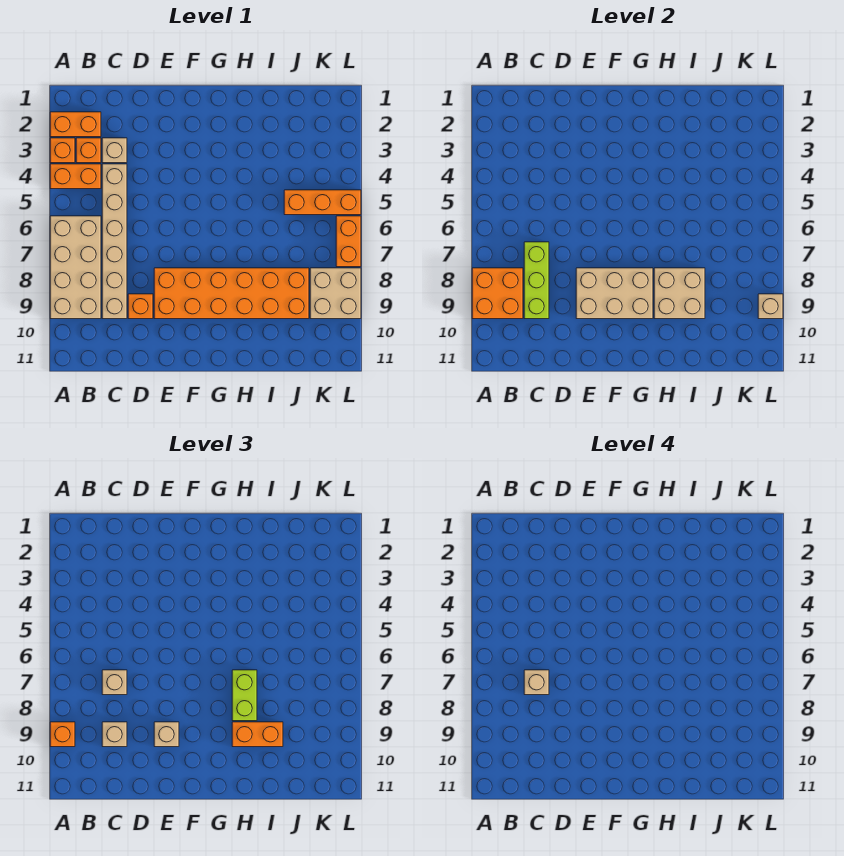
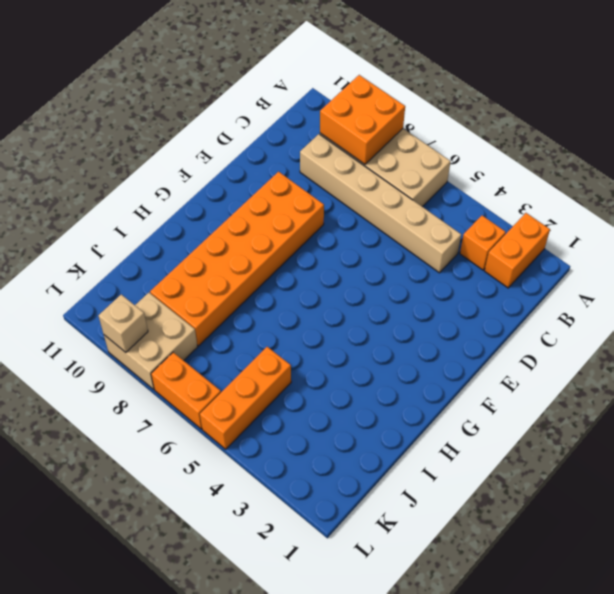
none -> orange 1x1 brick [50,138,75,163]
none -> orange 1x2 brick [50,164,101,189]
none -> tan 1x1 brick [102,138,127,163]

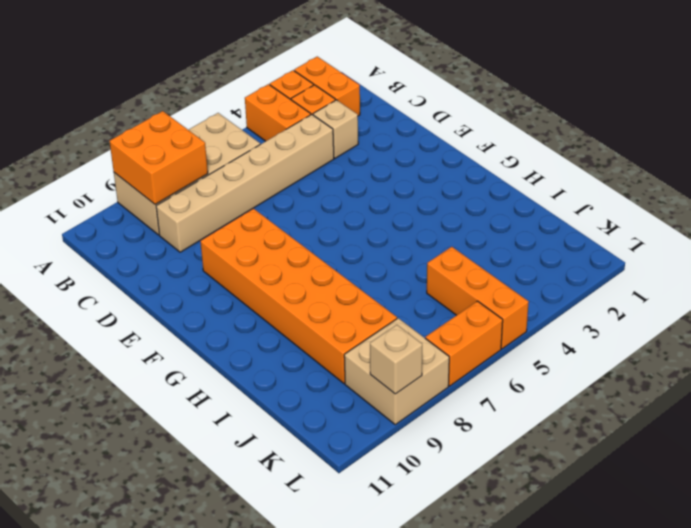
none -> orange 1x1 brick [128,294,153,319]
none -> lime 1x3 brick [524,242,549,319]
none -> tan 2x3 brick [576,268,653,319]

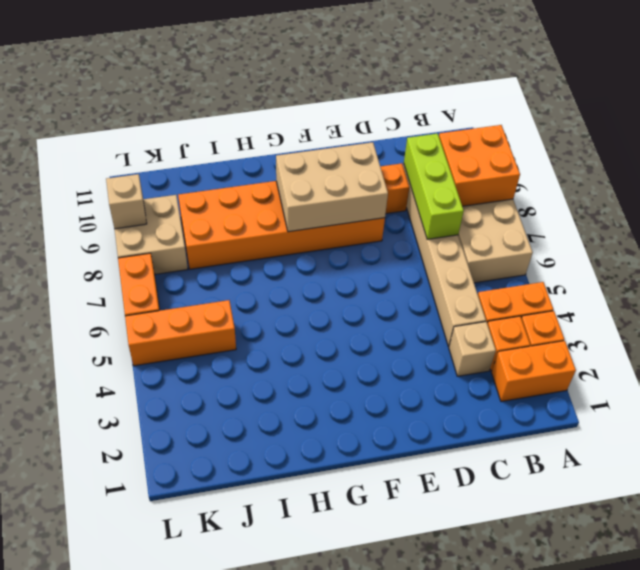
none -> tan 2x2 brick [654,268,705,319]
none -> orange 1x1 brick [50,722,75,747]
none -> tan 1x1 brick [102,670,127,695]

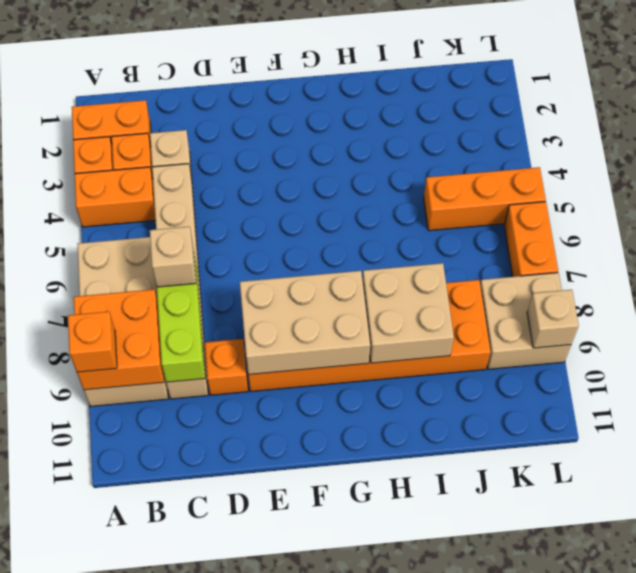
none -> tan 1x1 brick [102,722,127,747]
none -> tan 1x1 brick [154,722,179,747]
none -> lime 1x2 brick [232,670,257,721]

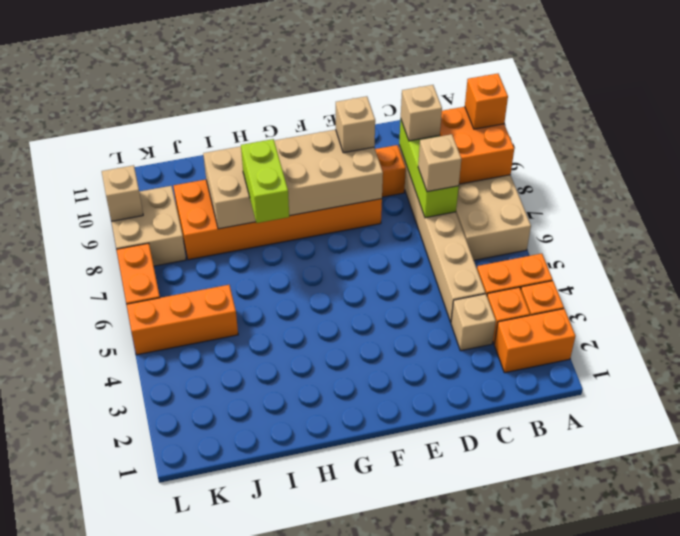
none -> orange 1x2 brick [232,722,283,747]
none -> tan 1x1 brick [524,670,549,695]

